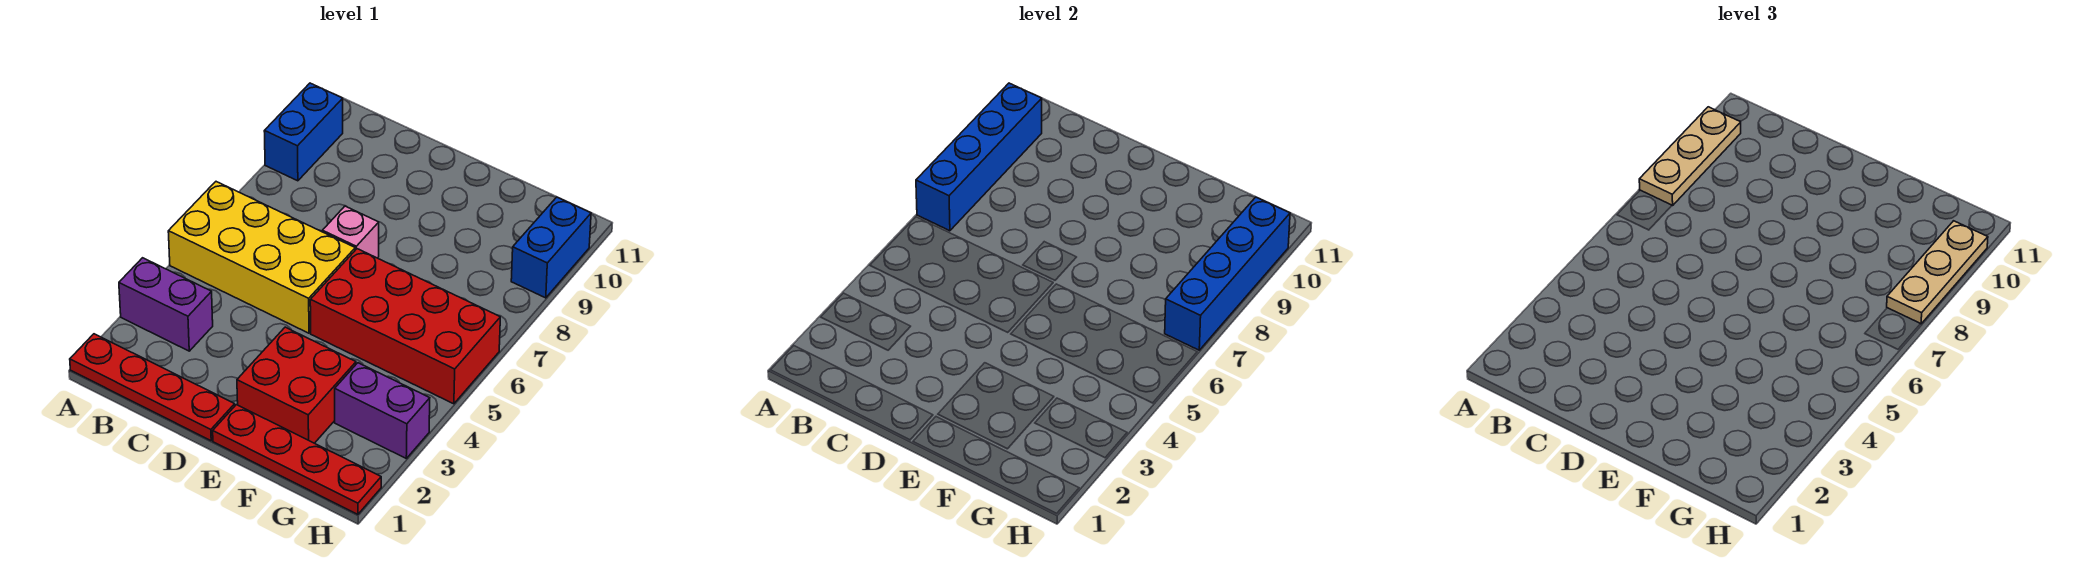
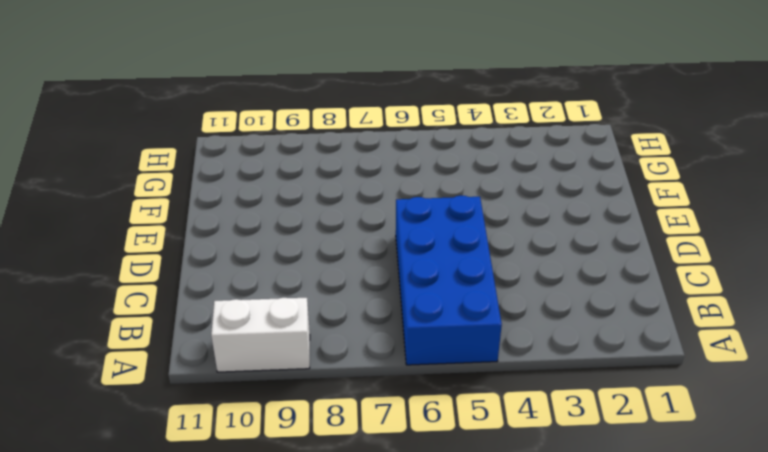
blue 2x4 brick [396,196,502,365] -> yellow 2x4 brick [168,182,355,333]
white 1x2 brick [211,298,310,372] -> blue 1x2 brick [264,83,343,181]
none -> red 1x4 plate [70,334,235,441]
none -> purple 1x2 brick [119,258,213,351]
none -> pink 1x1 brick [322,206,379,258]

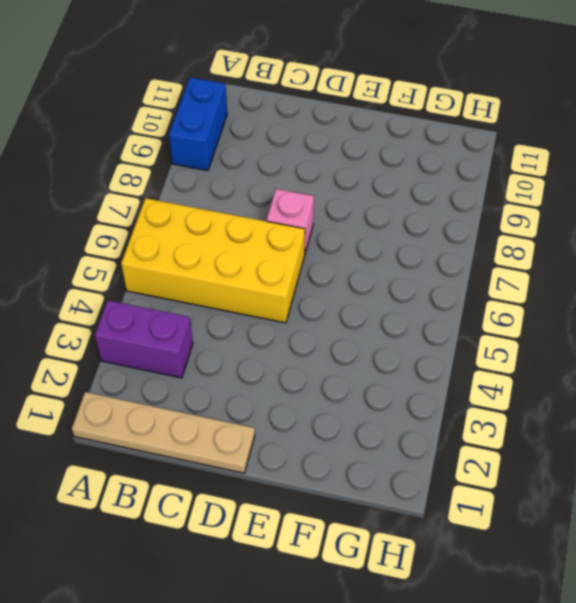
tan 1x4 plate [72,392,255,473] -> red 1x4 plate [70,334,235,441]
none -> red 1x4 plate [213,405,381,514]
none -> red 2x2 brick [237,327,356,443]
none -> red 2x4 brick [310,249,500,404]

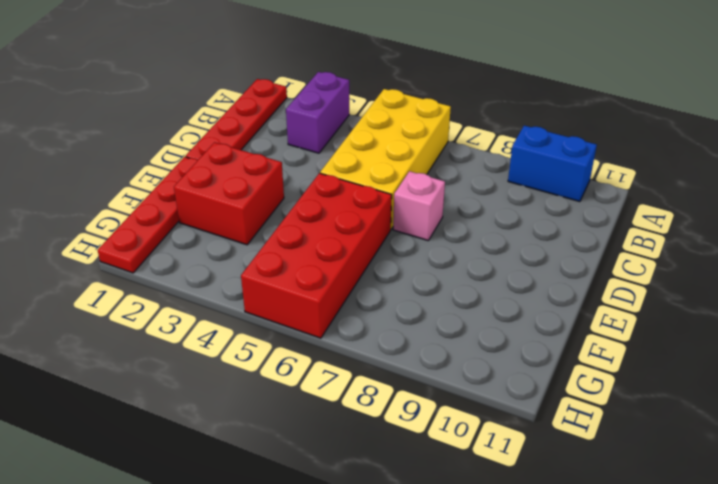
none -> purple 1x2 brick [335,363,430,458]
none -> blue 1x2 brick [511,197,591,298]
none -> blue 1x4 brick [916,83,1042,231]

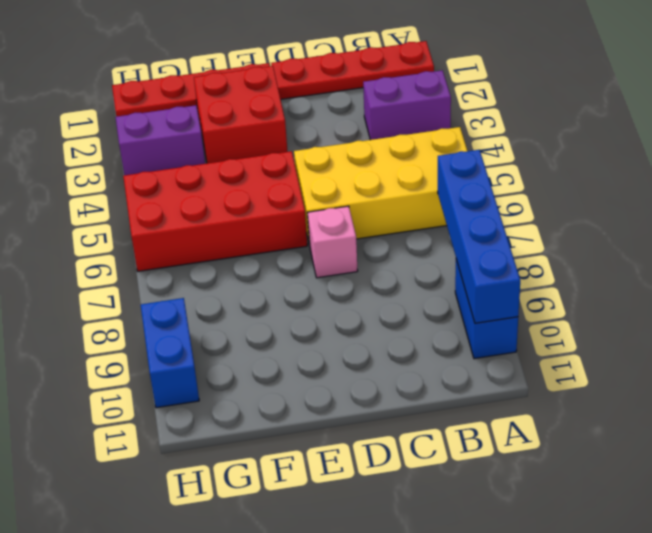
none -> blue 1x4 brick [1165,197,1290,350]
none -> tan 1x3 plate [1639,107,1741,206]
none -> tan 1x3 plate [1887,221,1988,324]

